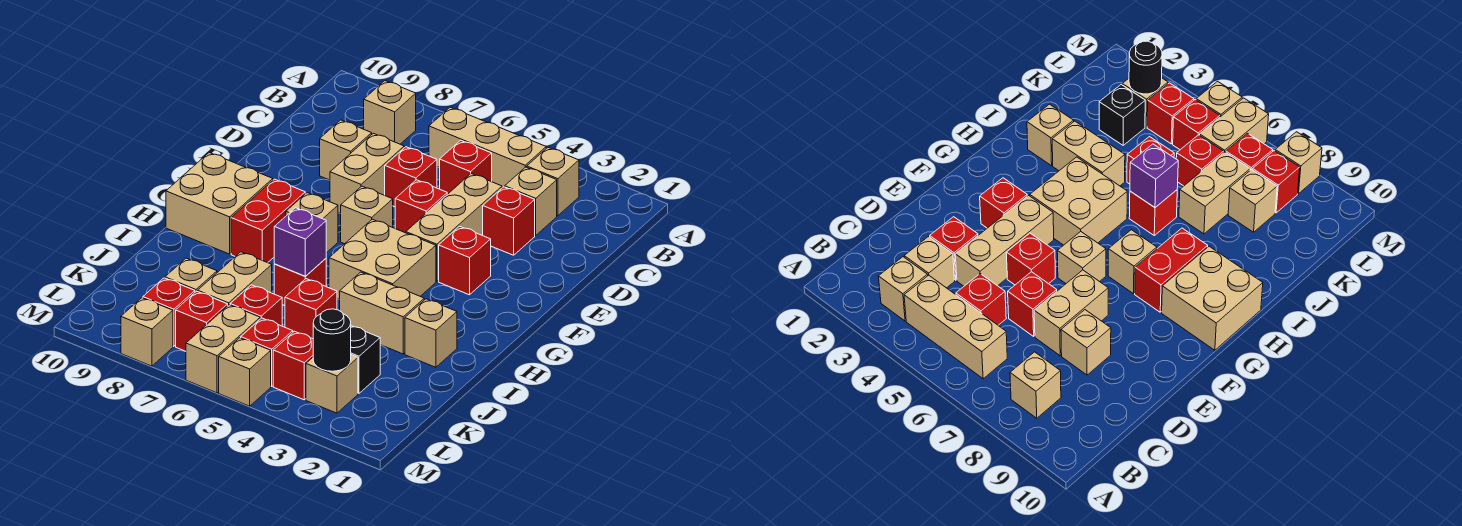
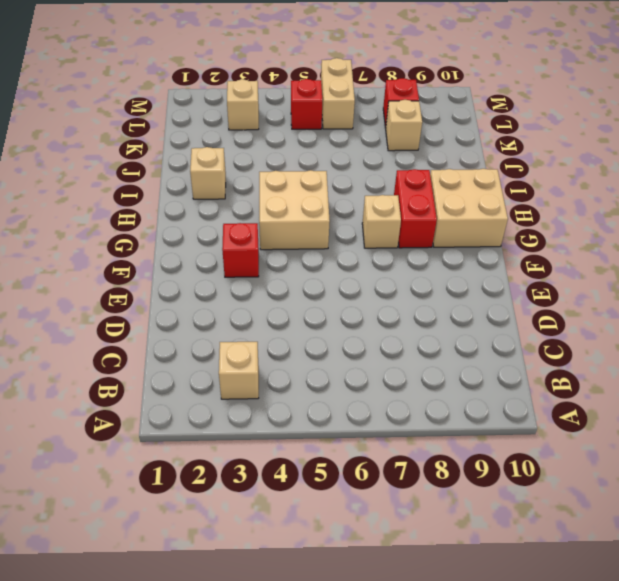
none -> tan 1x3 brick [429,107,546,188]
none -> tan 1x1 brick [364,81,416,144]
none -> tan 1x1 brick [505,167,557,235]
none -> red 1x1 brick [440,140,492,194]

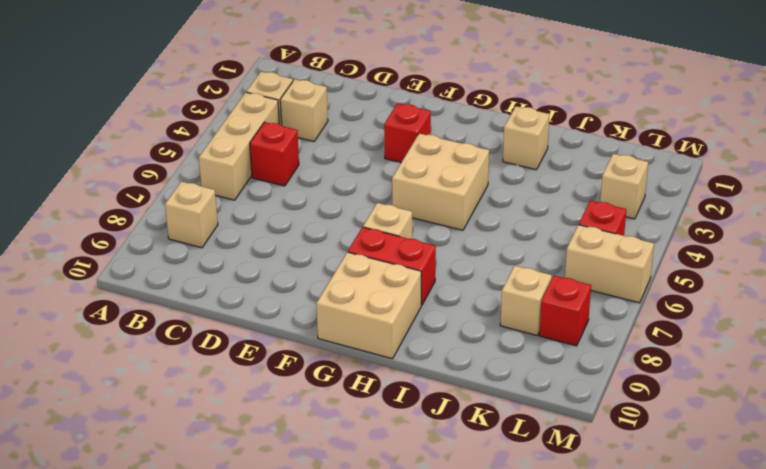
none -> red 1x1 brick [483,187,535,255]
none -> tan 1x3 brick [406,174,502,281]
none -> red 1x1 brick [385,147,437,207]
none -> tan 1x2 brick [330,133,404,213]

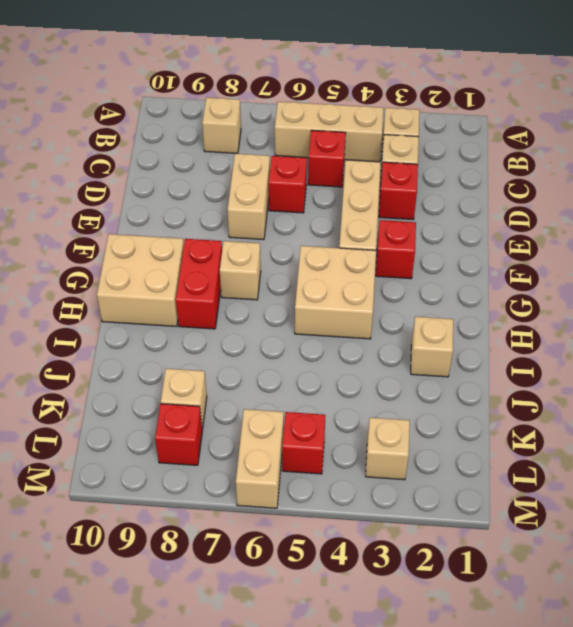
none -> tan 1x1 brick [320,120,372,180]
none -> red 1x1 brick [395,180,447,233]
none -> tan 1x1 brick [340,186,393,244]
none -> tan 1x2 brick [340,272,424,354]

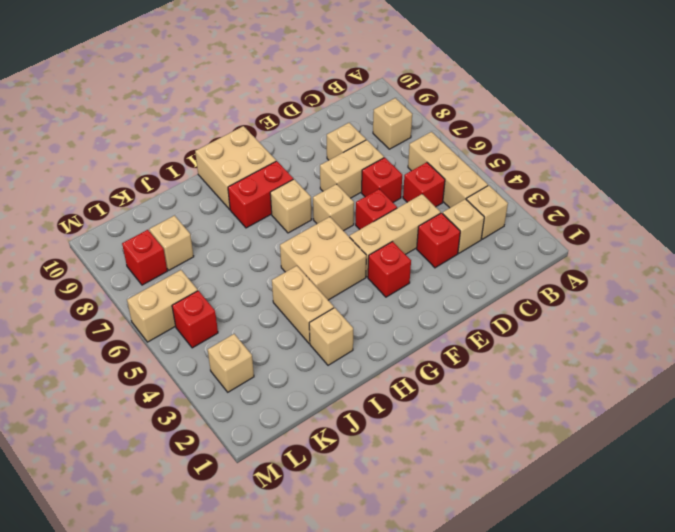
none -> red 1x1 brick [274,259,326,306]
none -> red 1x1 brick [285,279,337,339]
none -> tan 1x2 brick [198,252,272,305]
none -> black 1x1 brick [351,326,380,393]

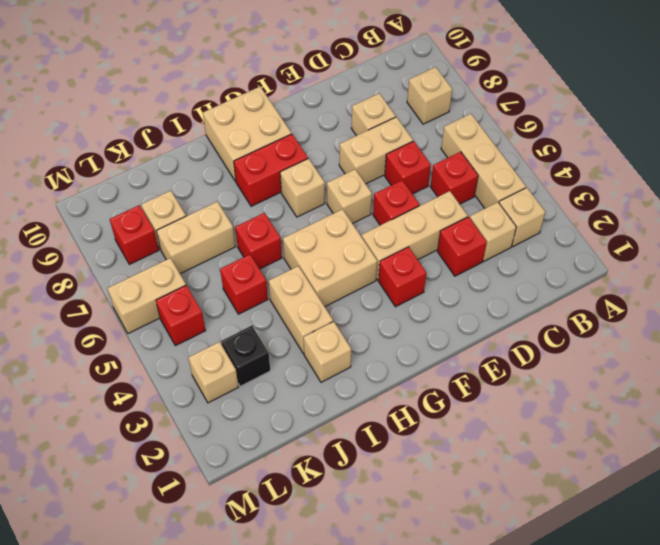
none -> red 1x1 brick [230,285,282,326]
none -> red 1x1 brick [273,331,313,400]
none -> red 1x1 brick [176,291,228,351]
none -> tan 1x1 brick [219,338,271,406]

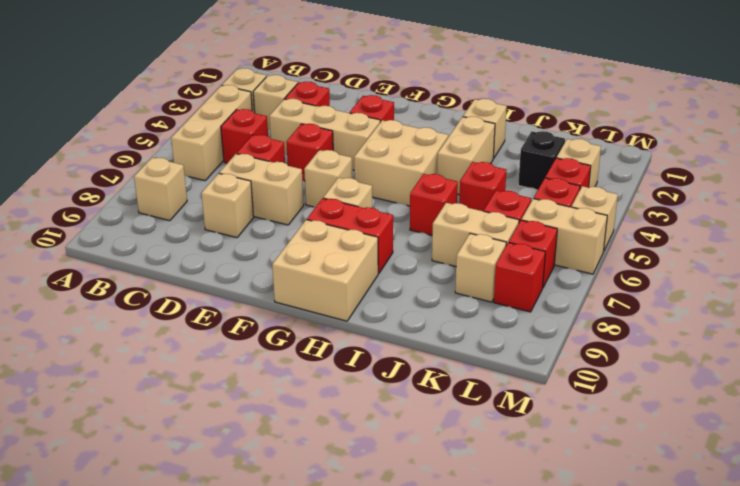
none -> tan 1x1 brick [121,298,173,366]
none -> purple 1x1 brick [274,208,326,276]
none -> black 1x1 round brick [313,309,351,371]

